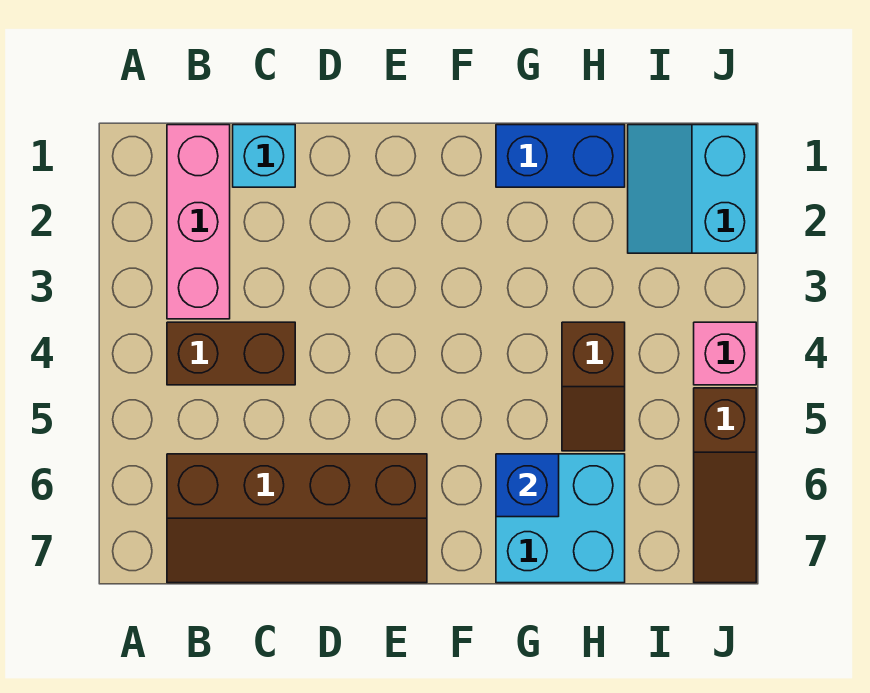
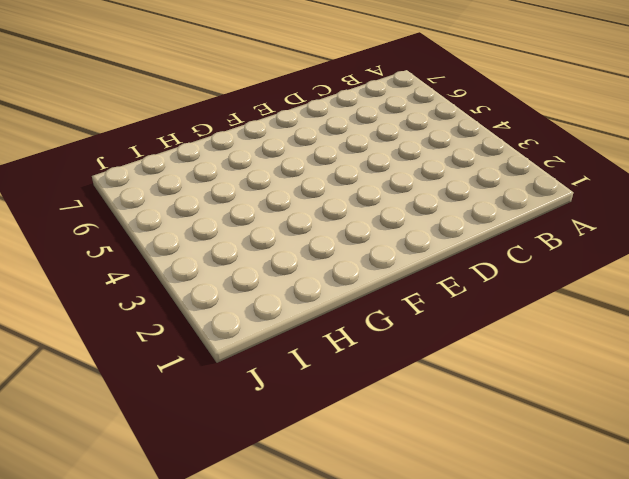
none -> pink 1x3 brick [167,125,230,319]
none -> brown 1x2 brick [167,322,295,385]

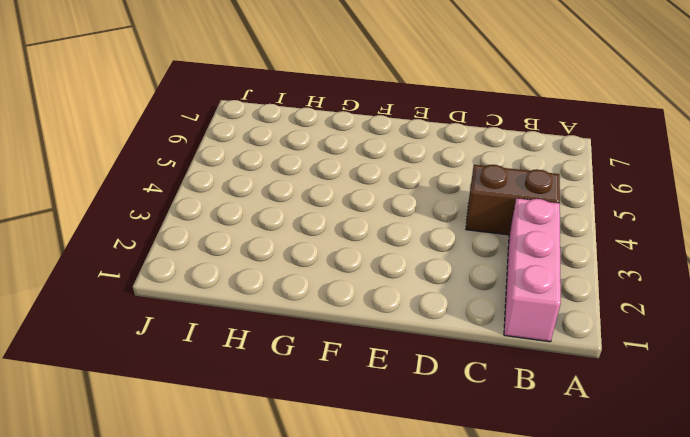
none -> brown 2x4 slope [167,454,427,583]
none -> cyan 1x1 brick [233,125,295,187]

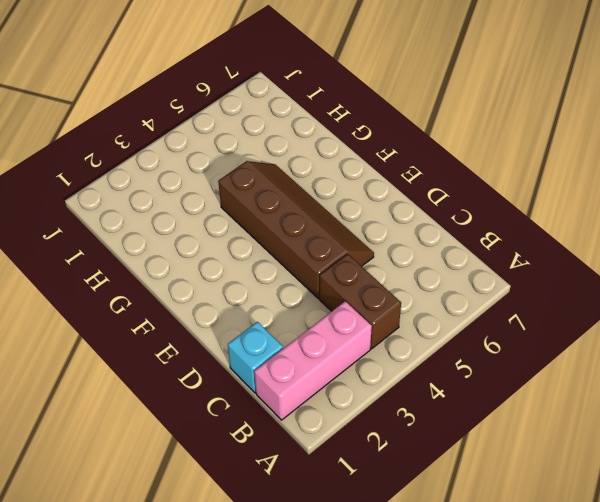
brown 2x4 slope [218,161,374,299] -> brown 2x4 slope moved to [167,454,427,583]
none -> blue 1x2 brick [496,125,625,187]
none -> cyan 2x2 brick [496,454,625,583]

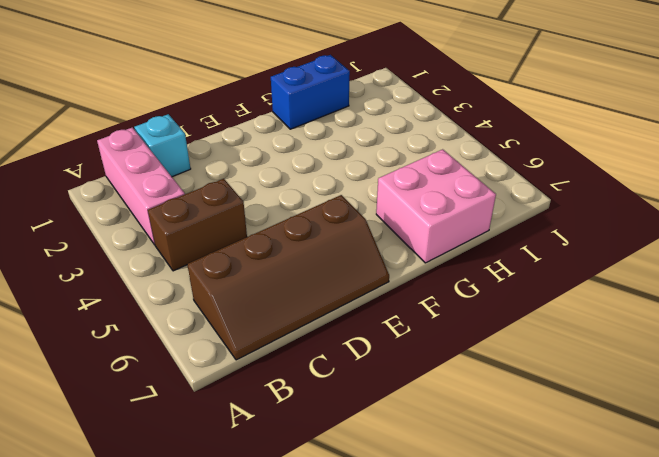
pink 2x2 brick [376,149,496,263] -> cyan 2x2 brick [496,454,625,583]
none -> brown 1x2 slope [562,322,625,451]
none -> cyan 2x2 slope [628,125,756,253]

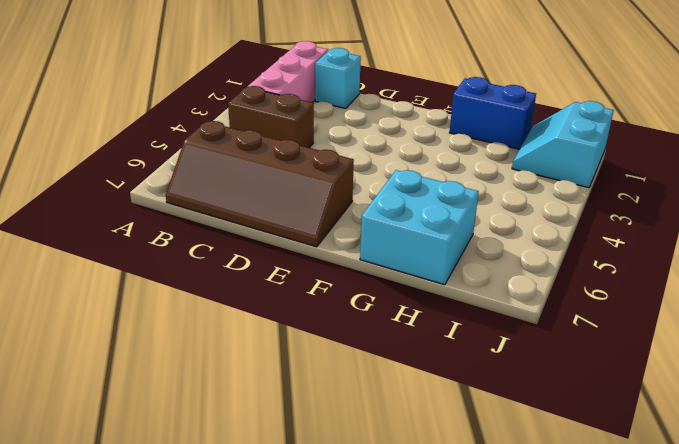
none -> brown 1x2 slope [562,322,625,451]
none -> pink 1x1 brick [694,322,756,385]

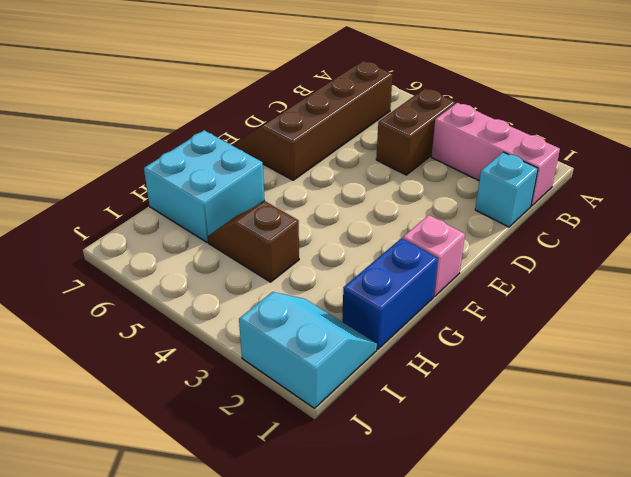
pink 1x1 brick [403,215,465,296] -> pink 1x1 brick moved to [694,322,756,385]
none -> brown 1x3 slope [694,388,756,583]
none -> blue 1x1 brick [496,454,559,517]

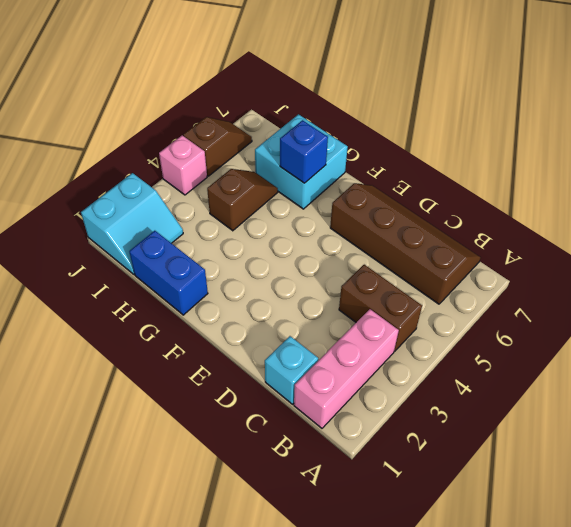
brown 1x2 slope [183,117,252,176] -> brown 1x3 slope [694,388,756,583]

